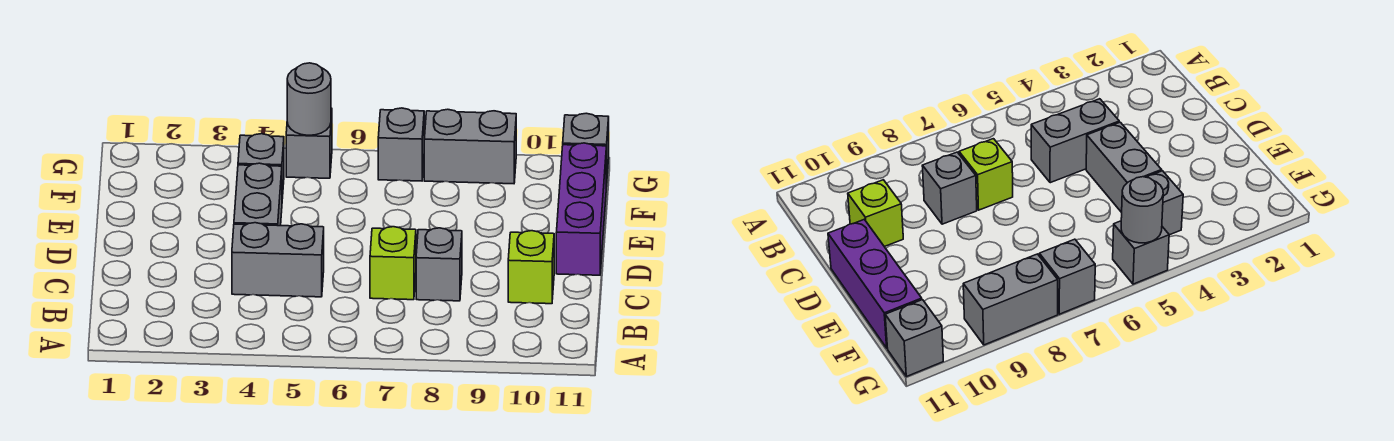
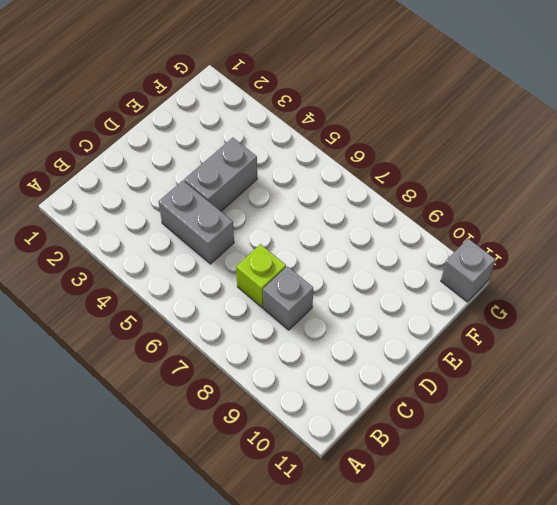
none -> lime 1x1 brick [508,231,554,304]
none -> purple 1x3 brick [556,143,606,275]
none -> grey 1x1 brick [238,134,284,199]

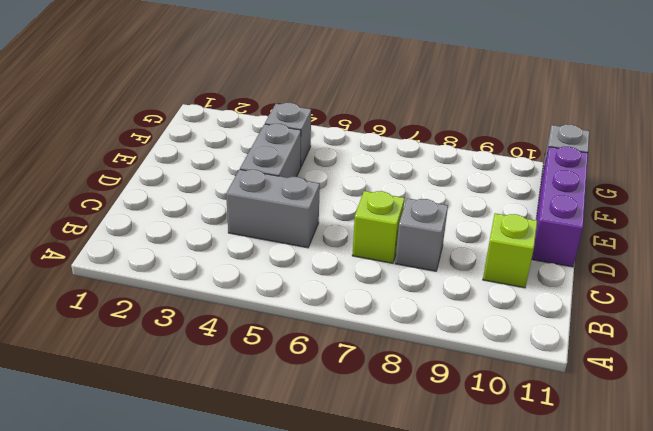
none -> grey 1x1 brick [286,108,332,178]
none -> grey 1x1 brick [378,108,424,181]
none -> grey 1x2 brick [424,109,516,184]

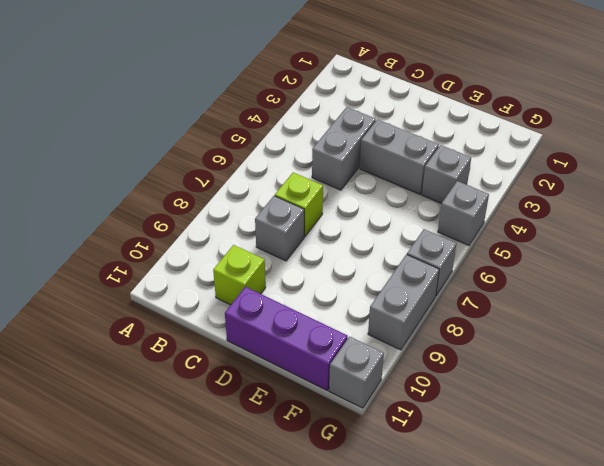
none -> grey 1x1 round brick [287,63,331,135]

